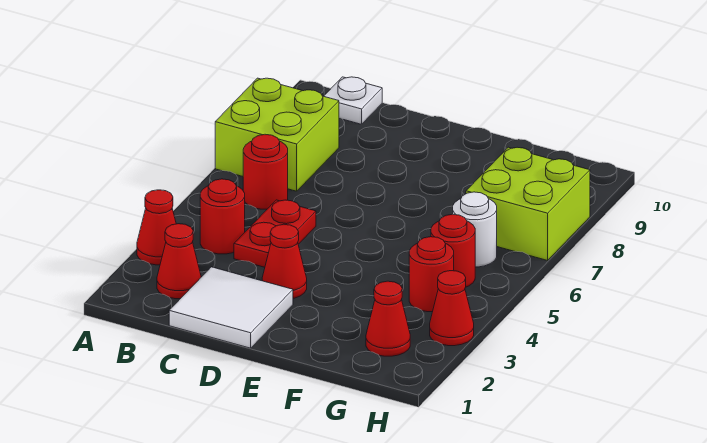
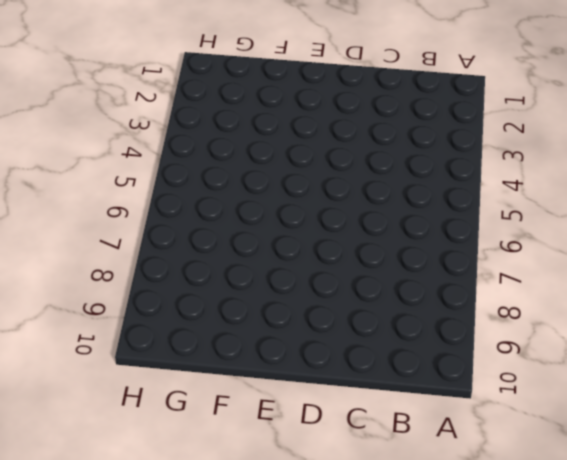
none -> red 1x1 cone [137,190,176,265]
none -> lime 2x2 brick [215,78,339,191]
none -> red 1x1 cone [157,224,201,299]

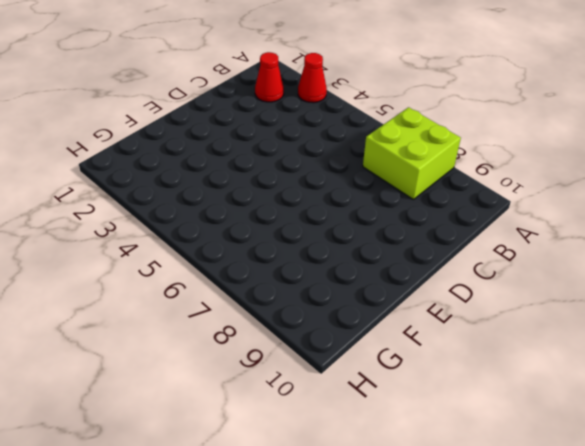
none -> red 1x1 round brick [200,179,245,254]
none -> red 1x1 round brick [243,134,288,209]
none -> white 1x1 plate [324,77,382,124]

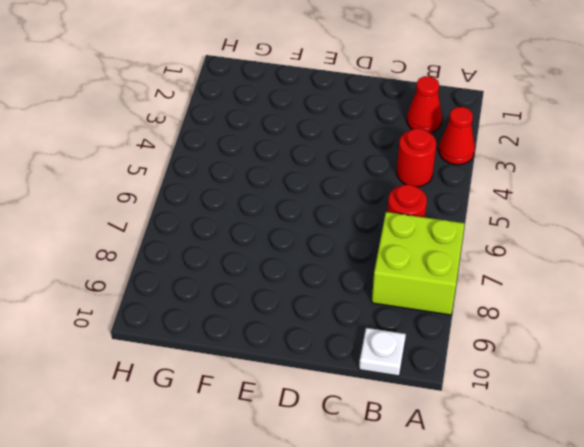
none -> white 2x2 tile [169,267,293,348]
none -> red 1x2 plate [234,200,316,267]
none -> red 1x1 cone [262,224,307,298]

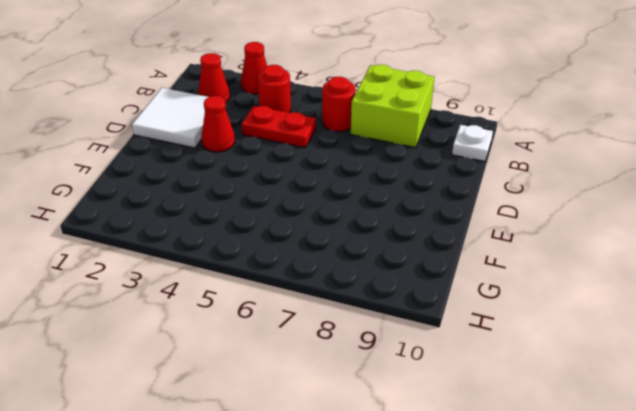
none -> red 1x1 cone [366,281,410,356]
none -> red 1x1 round brick [409,237,454,312]
none -> red 1x1 round brick [431,214,475,287]

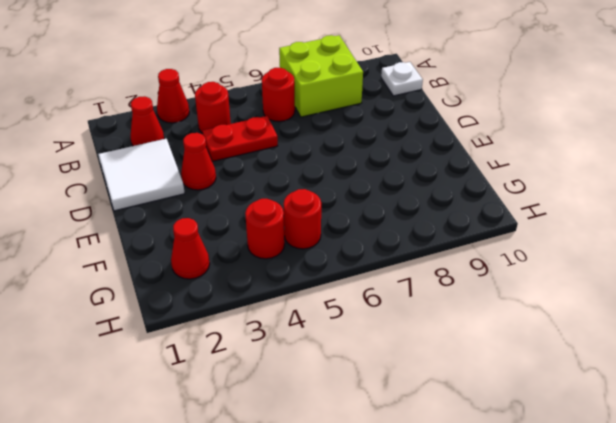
none -> white 1x1 round brick [453,192,497,267]
none -> lime 2x2 brick [466,147,590,260]
none -> red 1x1 cone [430,271,474,346]

